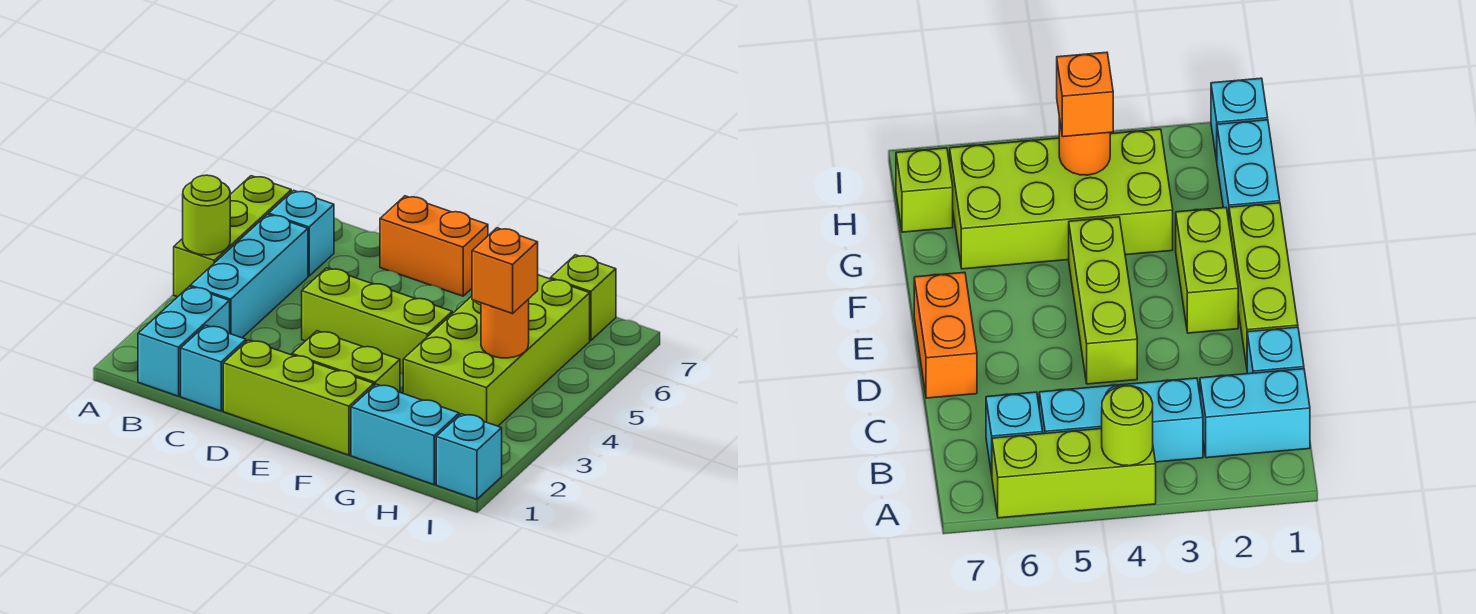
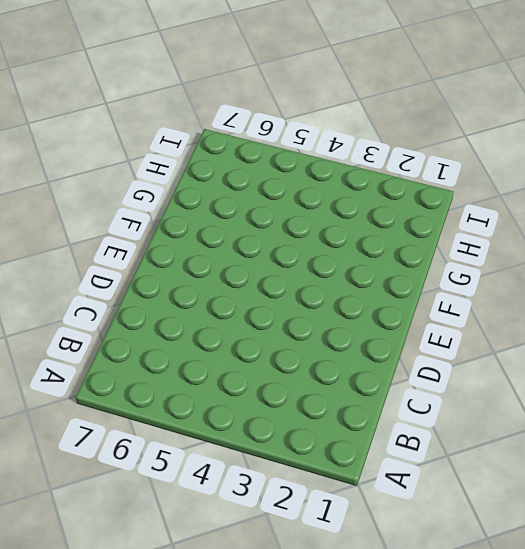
none -> lime 1x3 brick [174,176,291,297]
none -> cyan 1x2 brick [138,287,230,396]
none -> cyan 1x3 brick [190,214,308,338]

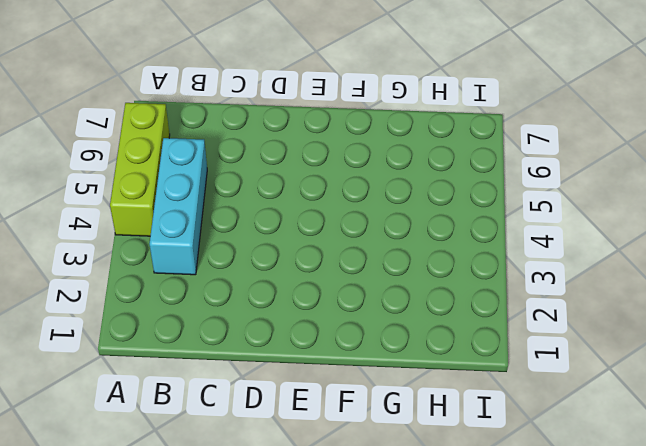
none -> cyan 1x2 brick [138,287,230,396]
none -> cyan 1x1 brick [269,190,334,276]
none -> cyan 1x1 brick [181,325,246,411]

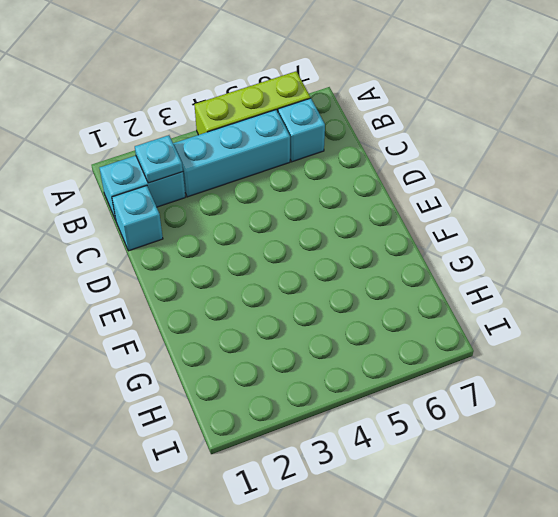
cyan 1x1 plate [135,135,183,183] -> none
none -> lime 1x3 brick [223,340,374,455]
none -> lime 1x3 brick [302,268,452,374]
none -> orange 1x2 brick [380,196,488,296]

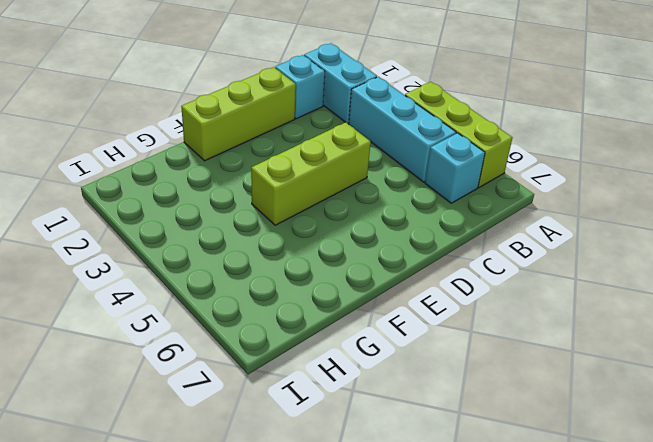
none -> orange 1x2 brick [380,196,488,296]
none -> lime 1x2 brick [292,331,400,392]
none -> cyan 1x2 brick [351,384,459,485]

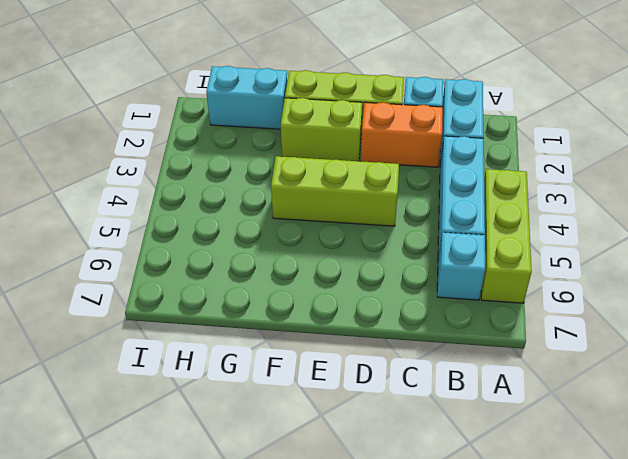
orange 1x2 brick [361,102,443,167] -> orange 1x2 brick moved to [380,196,488,296]
none -> lime 2x4 brick [403,275,590,426]
none -> lime 1x1 brick [550,255,616,340]
none -> cyan 1x1 brick [436,414,502,499]

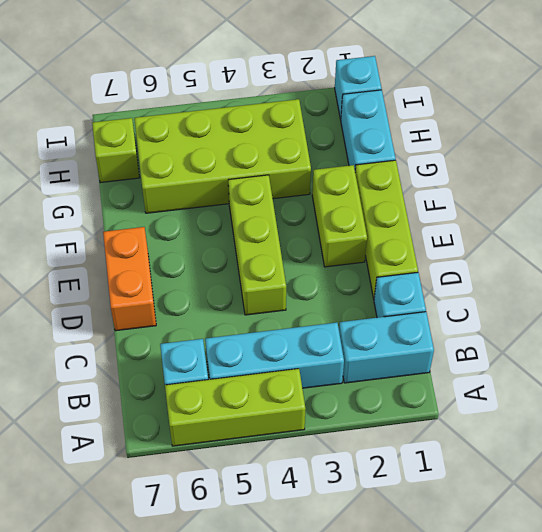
none -> lime 1x1 round brick [183,175,230,255]
none -> orange 1x1 round brick [481,299,529,358]
none -> orange 1x1 brick [472,228,538,314]

